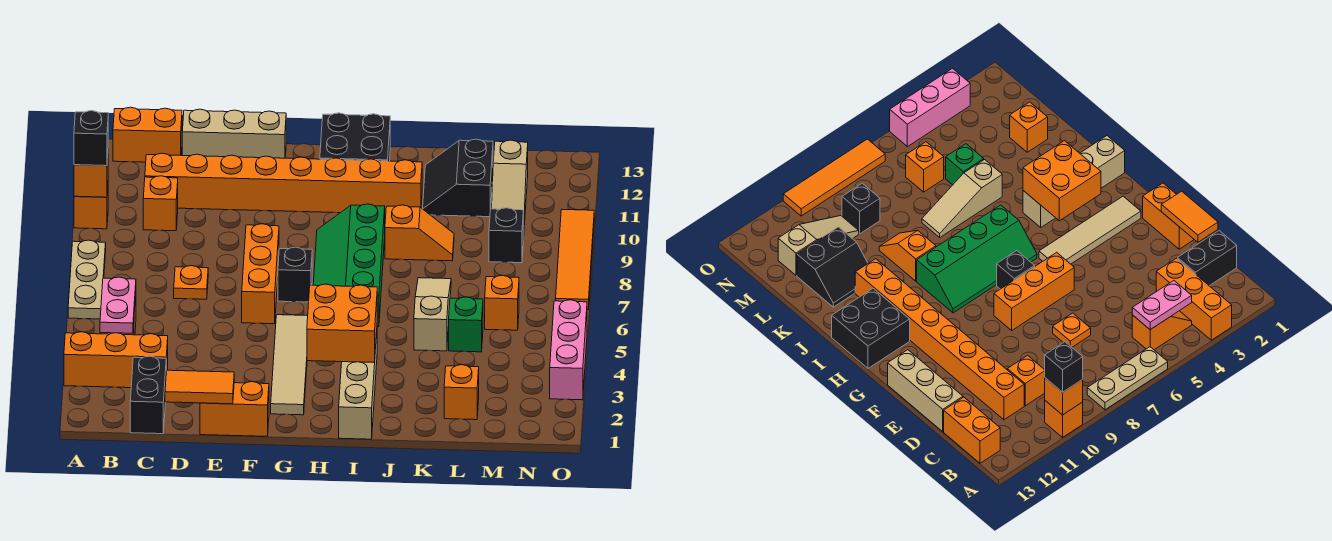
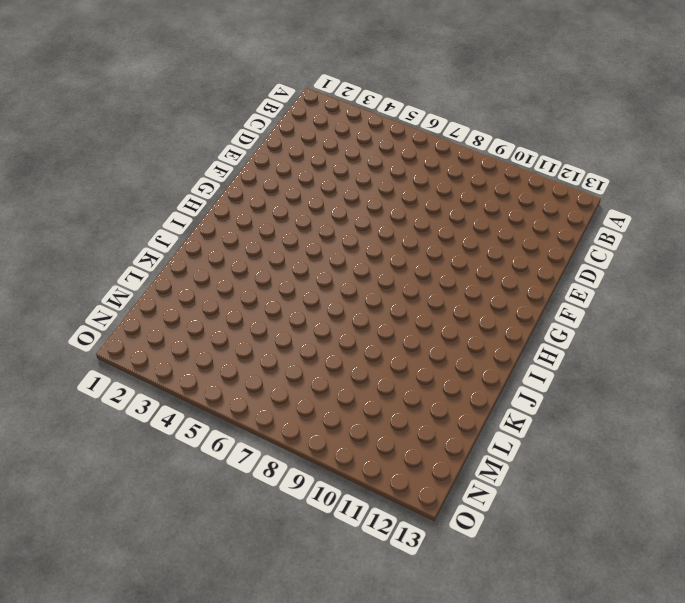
none -> orange 1x3 brick [64,332,168,388]
none -> tan 1x3 plate [68,240,106,319]
none -> orange 1x1 brick [74,190,108,229]
none -> orange 1x2 slope [1132,311,1192,350]

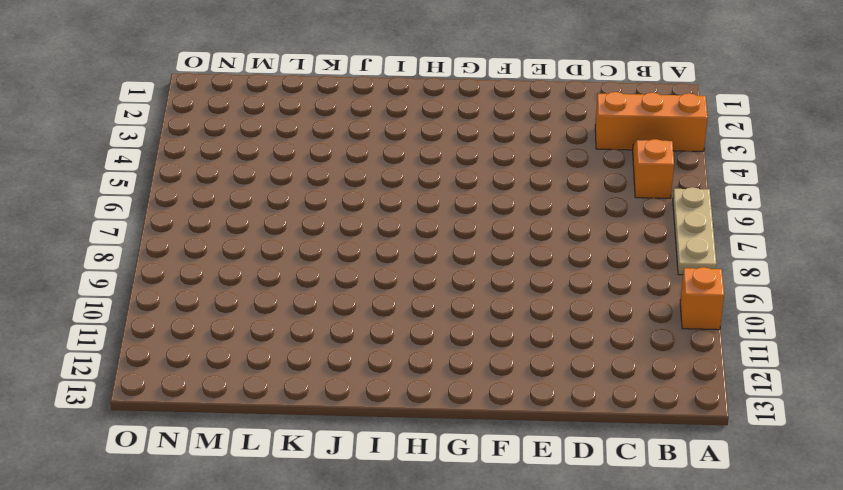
none -> orange 1x2 brick [113,107,182,162]
none -> black 1x2 brick [130,356,166,434]
none -> orange 1x1 brick [143,176,178,231]
none -> orange 1x8 brick [145,153,422,214]

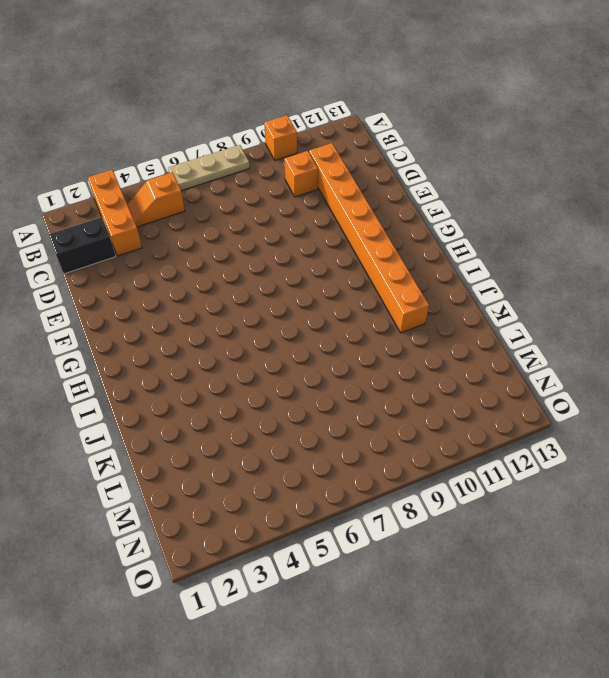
none -> orange 1x2 brick [113,107,182,162]
none -> orange 1x1 plate [174,266,208,299]
none -> tan 1x3 brick [182,109,286,158]
none -> orange 1x2 brick [200,382,269,436]

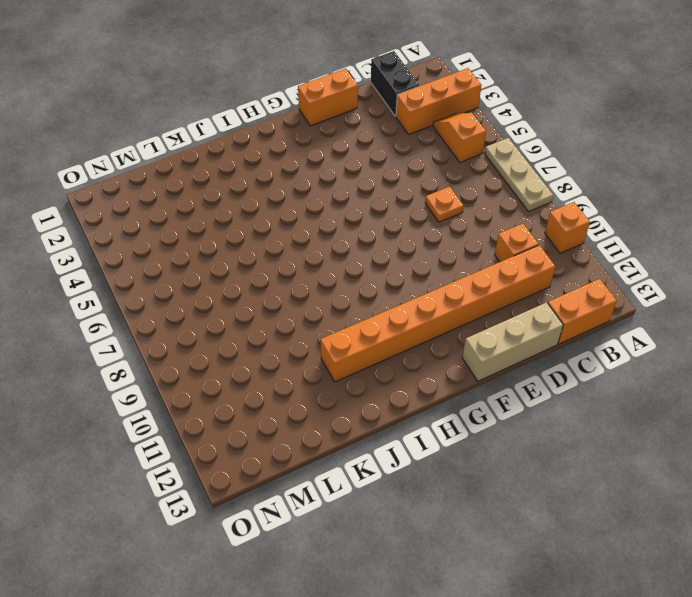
none -> orange 1x3 brick [242,224,279,324]
none -> tan 1x4 tile [271,315,308,415]
none -> black 1x1 brick [278,247,312,302]
none -> green 2x4 slope [313,204,385,327]

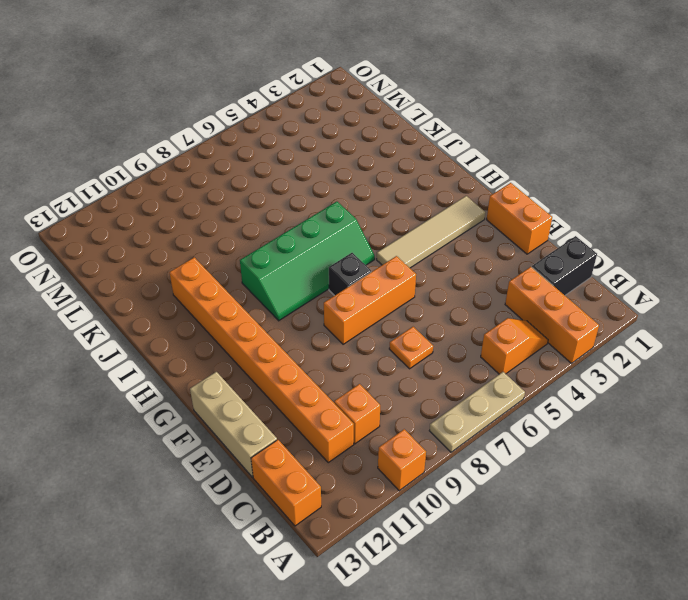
none -> black 2x2 brick [320,113,390,161]
none -> tan 1x4 brick [339,333,377,439]
none -> orange 1x2 slope [385,205,454,261]
none -> tan 1x3 slope [414,278,451,351]

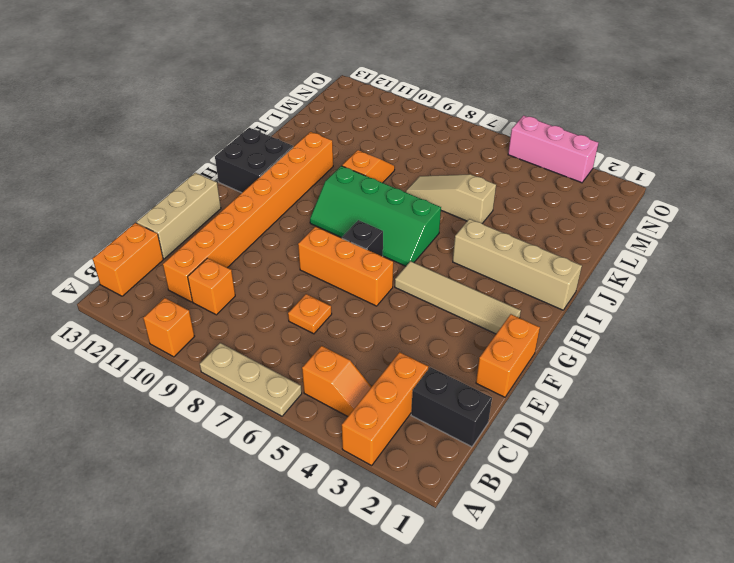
none -> black 2x2 slope [423,139,493,217]
none -> orange 1x1 brick [444,365,479,420]
none -> green 1x1 brick [449,297,483,352]
none -> orange 1x1 brick [485,275,519,330]

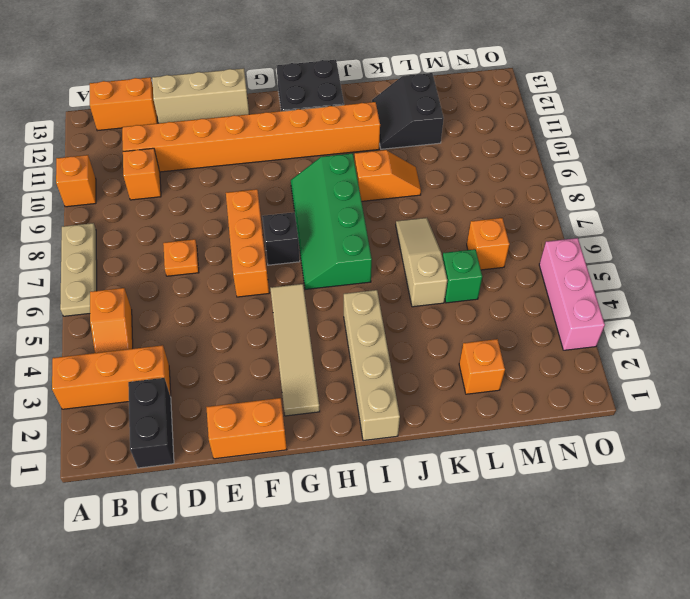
none -> black 1x1 brick [489,208,523,263]
none -> tan 1x3 slope [492,140,528,240]
none -> orange 1x4 tile [556,210,594,310]
none -> orange 1x1 brick [74,158,108,197]

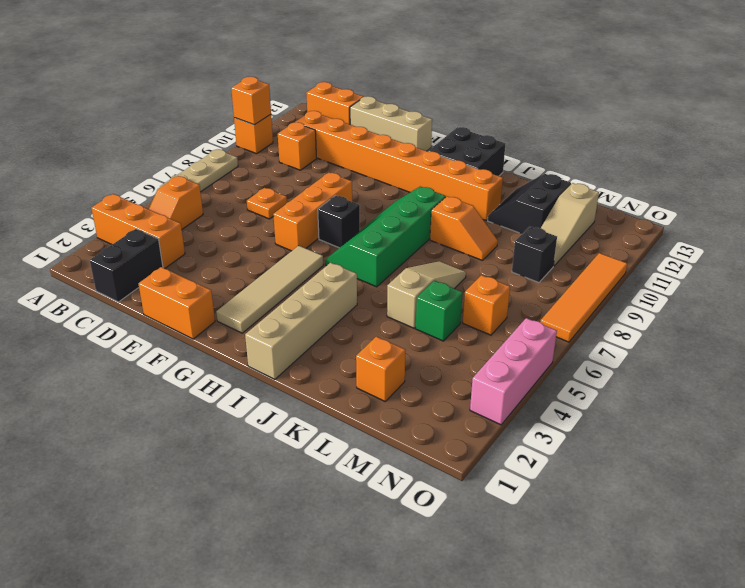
none -> pink 1x2 plate [100,277,136,333]
none -> orange 1x2 tile [165,370,234,404]
none -> orange 2x2 brick [307,284,377,363]
none -> black 1x1 brick [74,111,108,166]

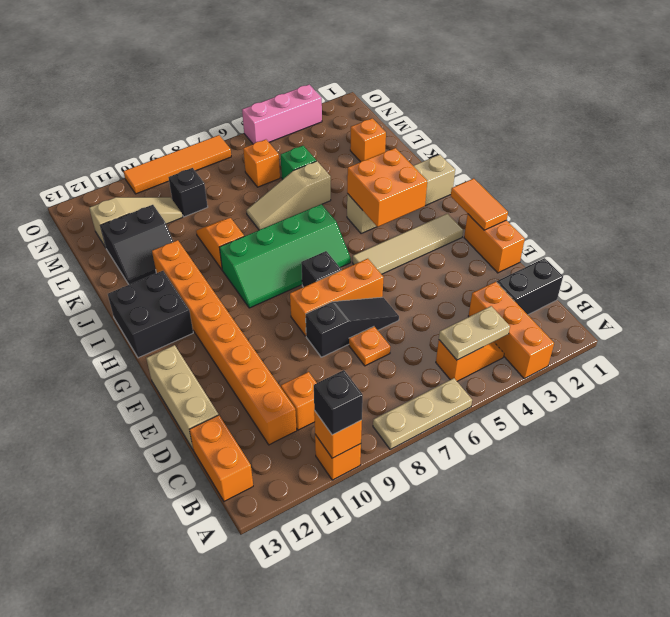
tan 1x2 plate [439,306,510,360] -> pink 1x2 plate [100,277,136,333]
black 1x3 slope [306,297,399,357] -> none
orange 1x2 tile [451,178,508,230] -> orange 1x2 tile moved to [165,370,234,404]

